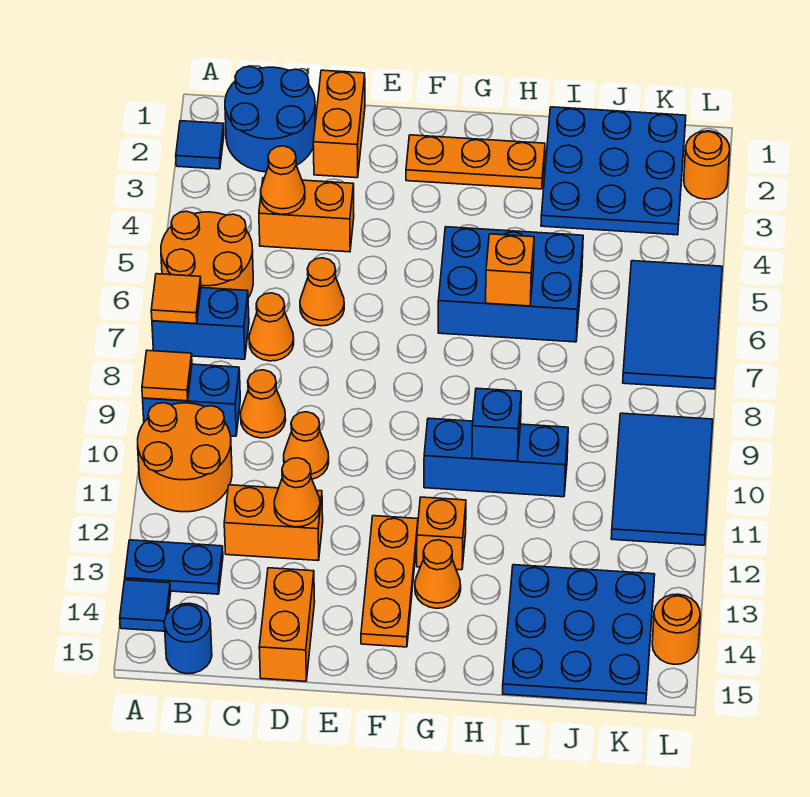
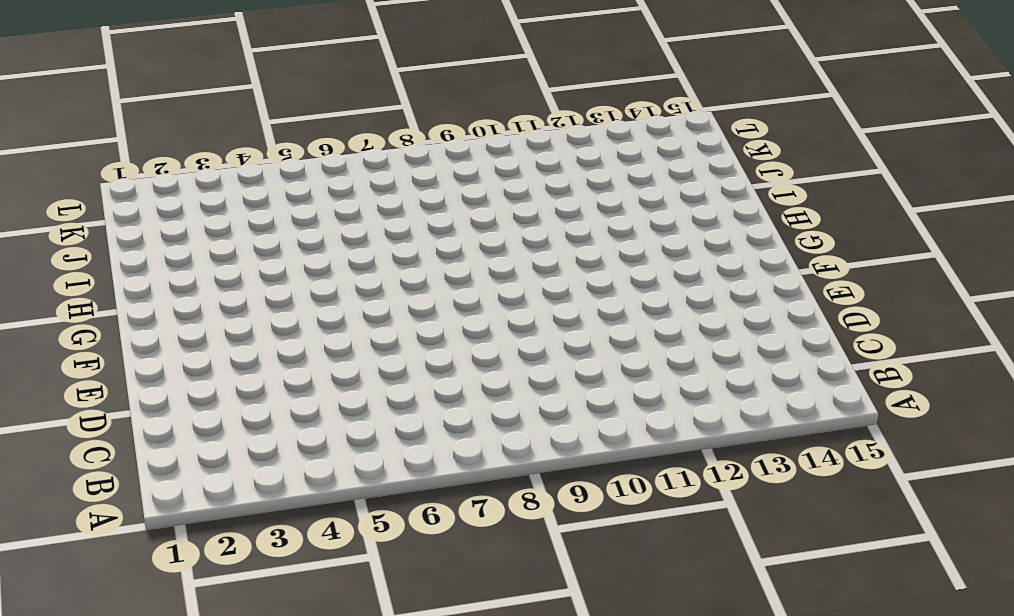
none -> blue 1x1 tile [176,121,224,169]
none -> orange 2x2 round brick [161,211,253,298]
none -> blue 1x2 brick [152,288,249,359]
none -> blue 1x2 brick [143,364,240,436]

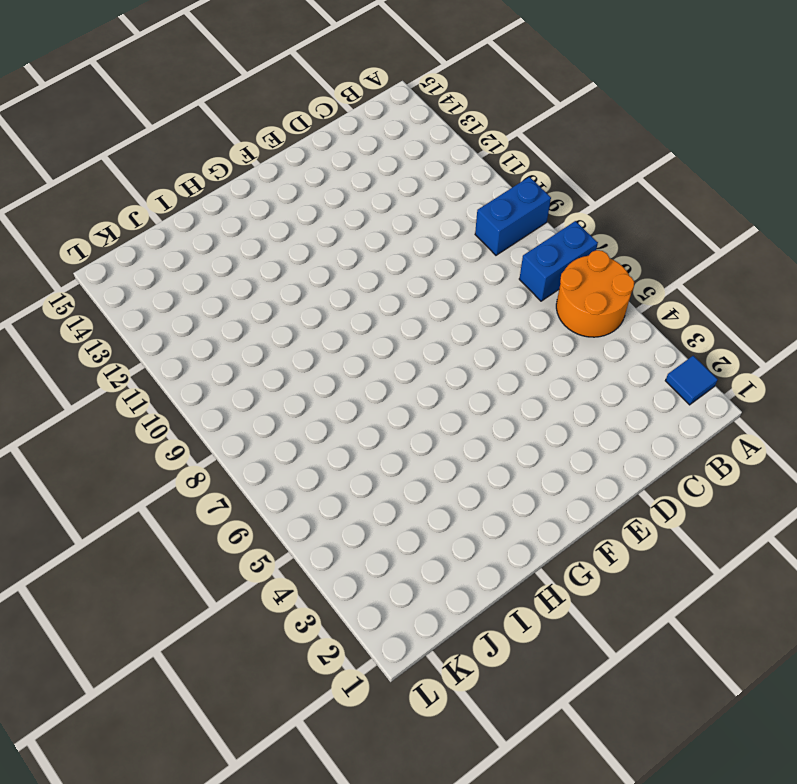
none -> orange 2x2 round brick [138,403,232,512]
none -> blue 1x2 plate [125,540,223,594]
none -> blue 1x1 tile [120,580,171,631]
none -> blue 2x2 round brick [225,67,315,172]

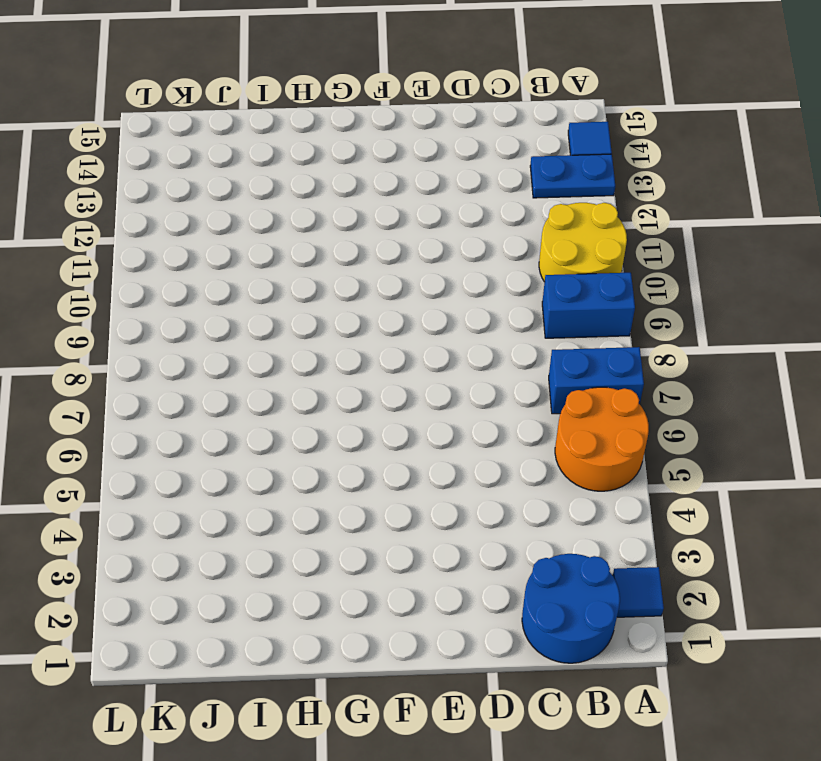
yellow 2x2 round brick [539,203,627,282] -> orange 2x2 round brick [138,403,232,512]
none -> blue 1x1 round brick [164,603,212,674]
none -> orange 1x2 brick [259,178,354,252]
none -> orange 1x1 cone [249,293,294,361]
none -> orange 1x1 cone [241,370,286,438]

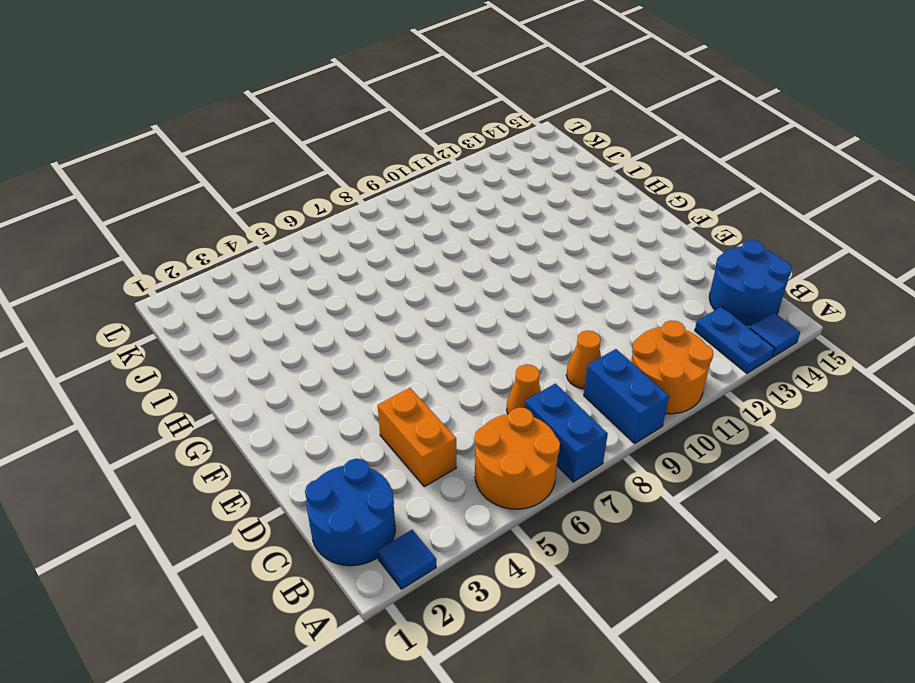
blue 2x2 round brick [709,240,792,325] -> blue 1x1 round brick [164,603,212,674]
none -> orange 1x2 brick [224,485,323,561]
none -> orange 1x2 brick [313,70,365,178]
none -> orange 1x1 cone [300,258,344,326]
none -> orange 1x1 cone [284,412,329,479]

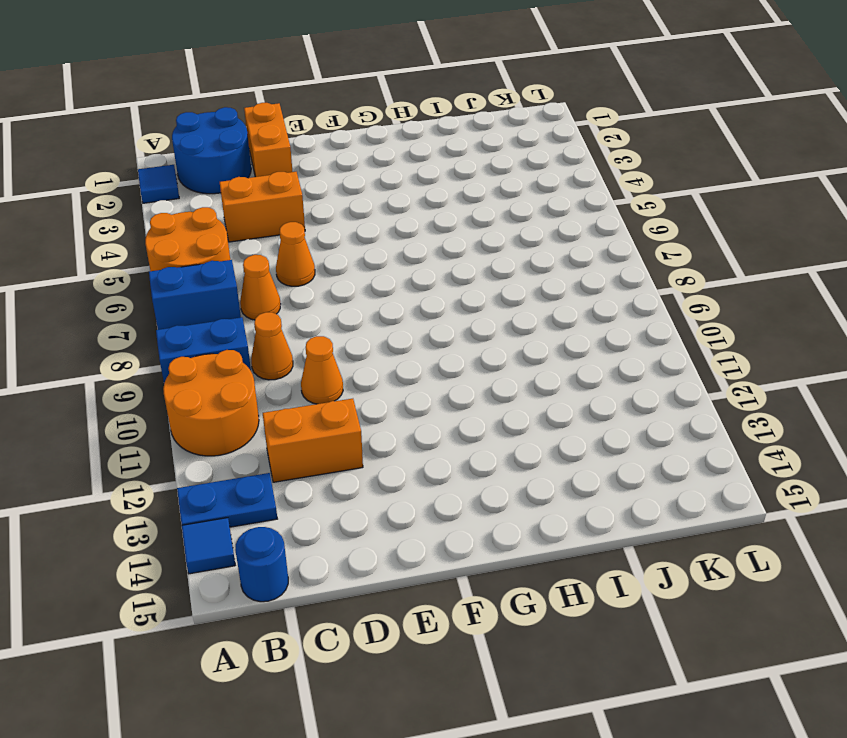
none -> orange 1x2 brick [259,568,315,681]
none -> orange 1x3 plate [406,135,545,189]
none -> orange 1x3 plate [361,516,418,647]
none -> blue 2x3 brick [438,227,583,342]

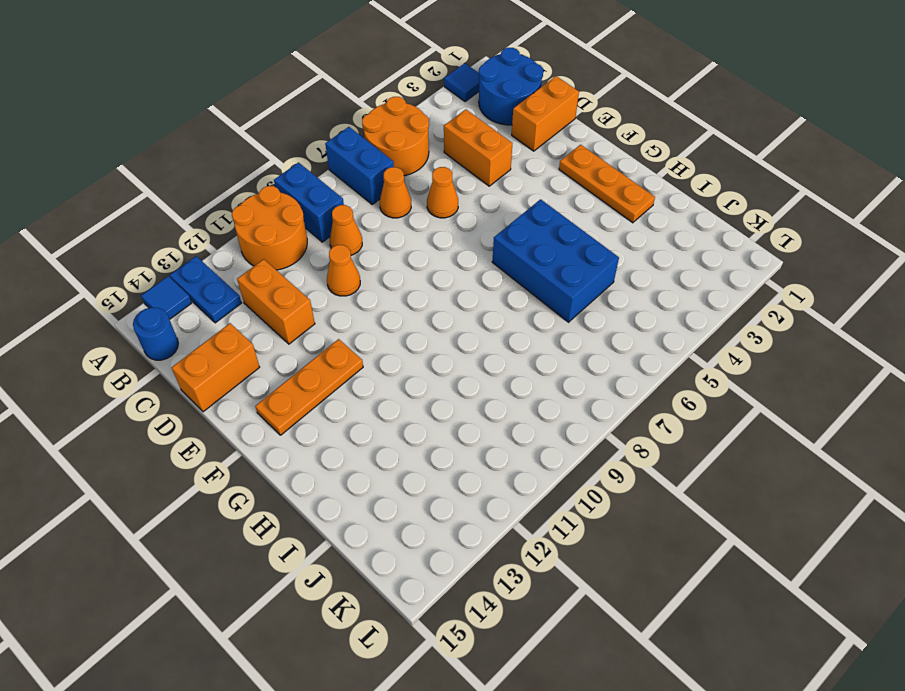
none -> blue 1x3 brick [424,418,568,497]
none -> orange 1x1 brick [417,497,466,570]
none -> orange 1x1 cone [415,540,461,608]
none -> blue 3x3 plate [541,107,686,235]

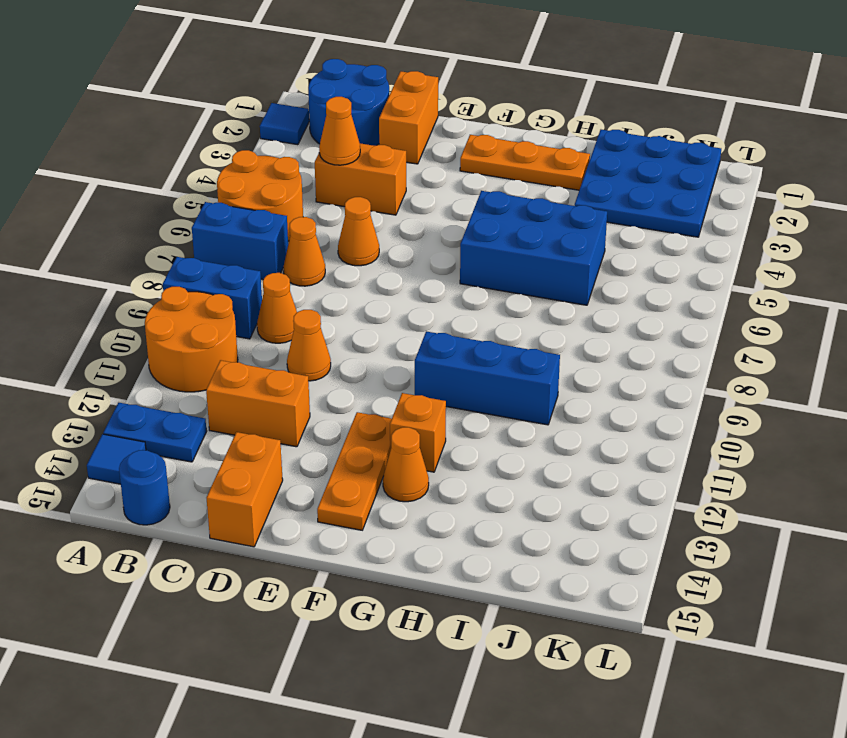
none -> blue 3x3 plate [503,565,655,704]
none -> blue 2x3 tile [623,261,722,389]
none -> blue 2x3 tile [611,413,713,545]
none -> orange 1x1 round brick [684,131,730,199]

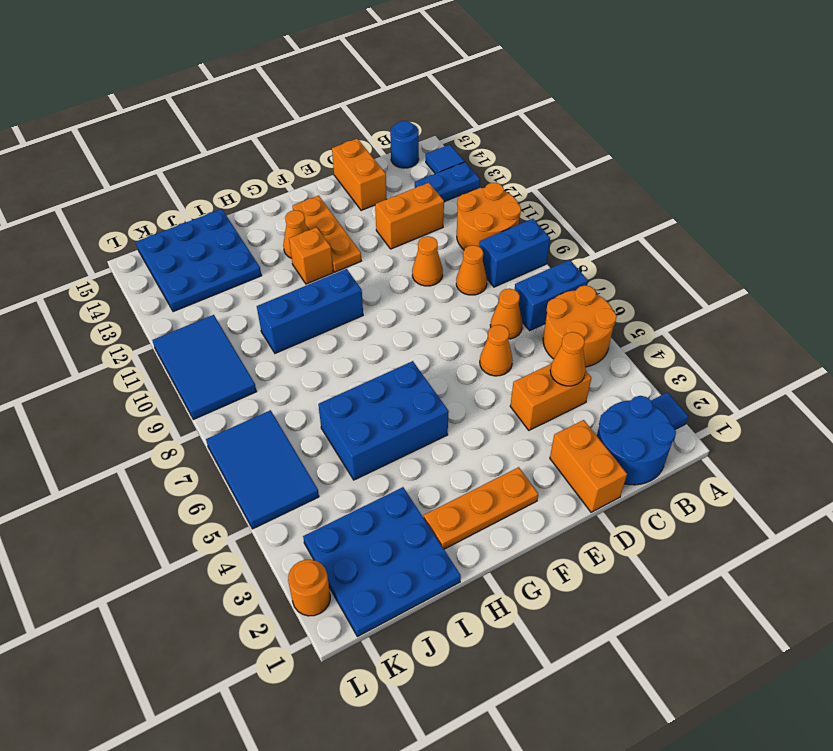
none -> orange 1x1 round brick [652,594,700,664]
none -> orange 1x1 tile [151,274,201,324]
none -> orange 1x1 tile [142,350,192,401]
none -> orange 1x1 cone [274,458,320,527]

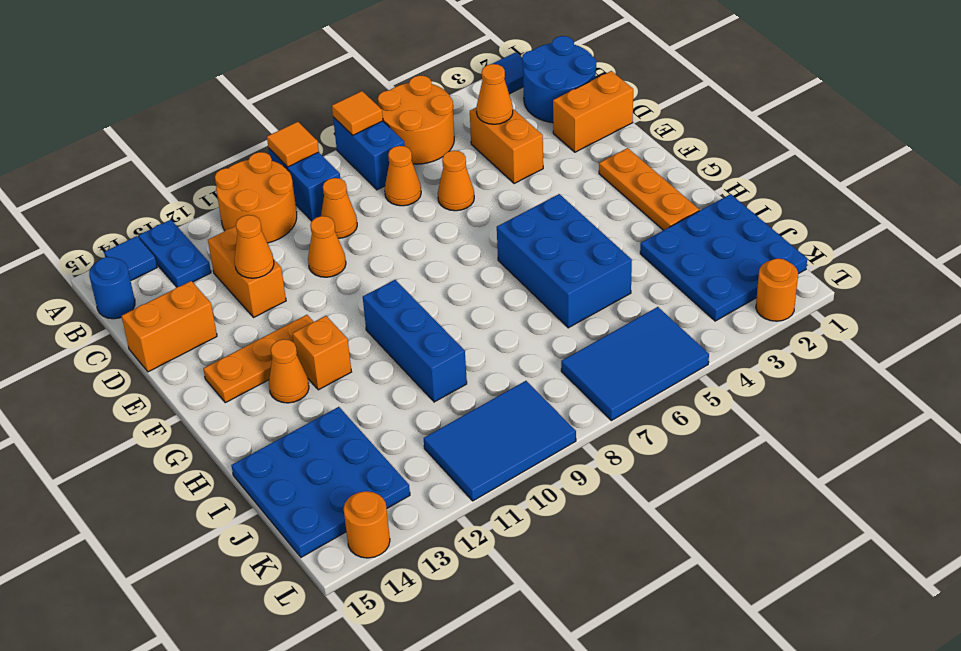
none -> orange 1x1 brick [486,234,534,306]
none -> blue 1x1 brick [472,388,521,461]

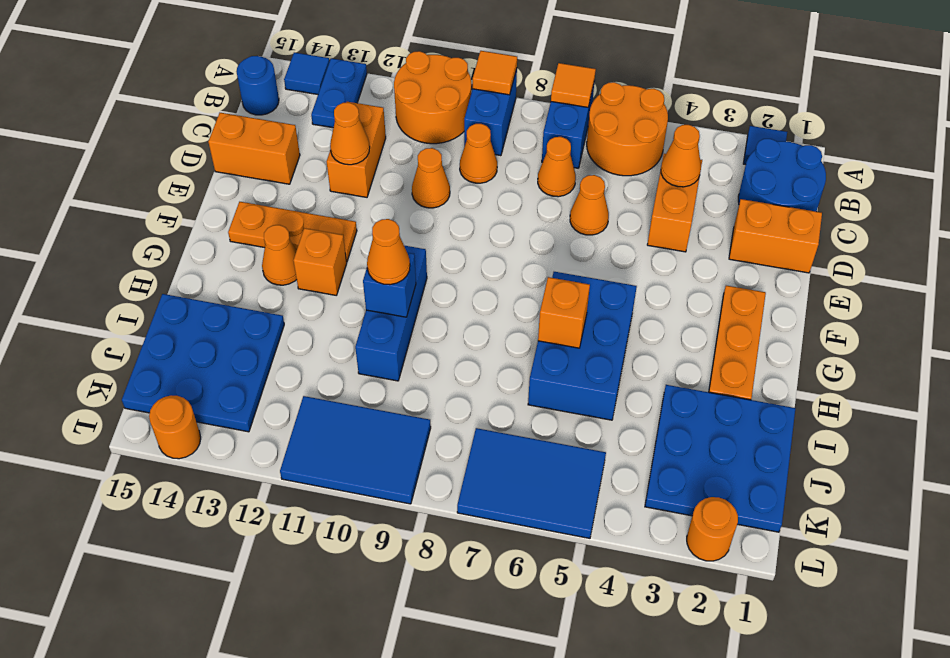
orange 1x1 cone [367,219,410,285] -> none

